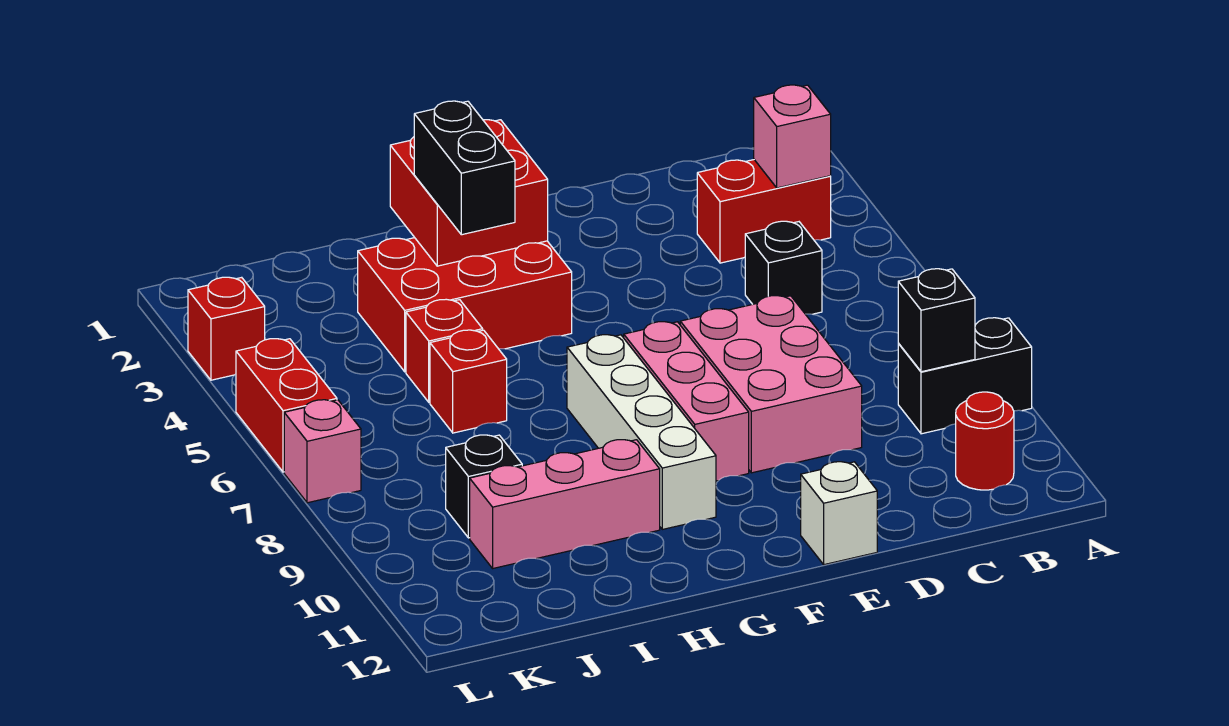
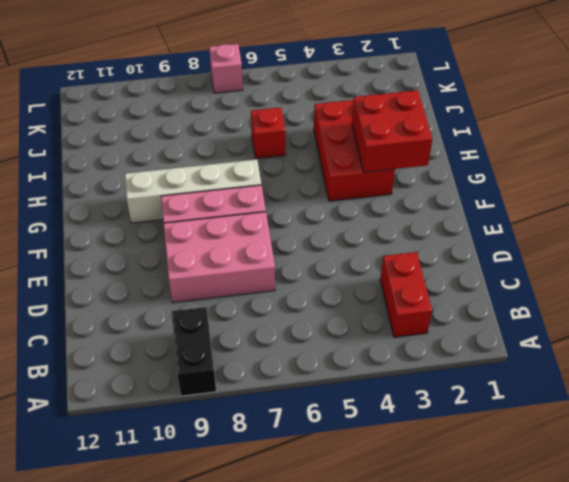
none -> red 1x1 round brick [956,392,1014,490]
none -> black 1x1 brick [745,221,822,314]
none -> white 1x1 brick [801,462,877,565]

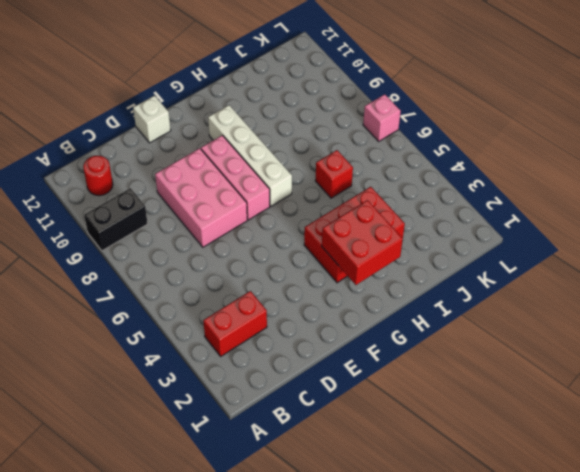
none -> black 1x1 brick [745,221,822,314]
none -> pink 1x3 brick [470,440,660,568]
none -> red 1x1 brick [406,299,483,402]

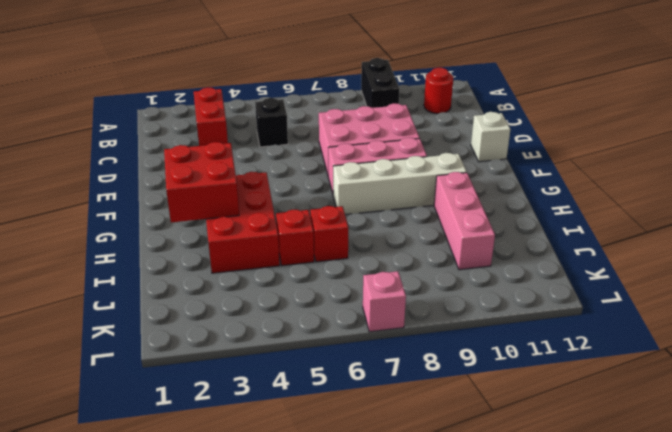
none -> black 1x1 brick [446,435,522,538]
none -> red 1x1 brick [188,277,265,380]
none -> red 1x2 brick [236,339,337,472]

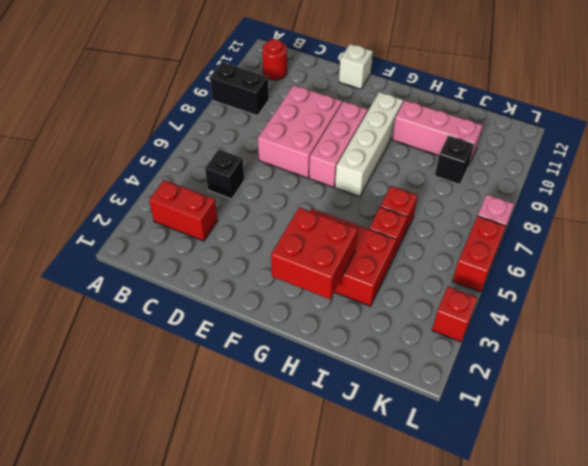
none -> pink 1x1 brick [754,85,831,188]
none -> black 1x1 brick [898,269,975,372]
none -> black 1x2 brick [414,101,515,235]

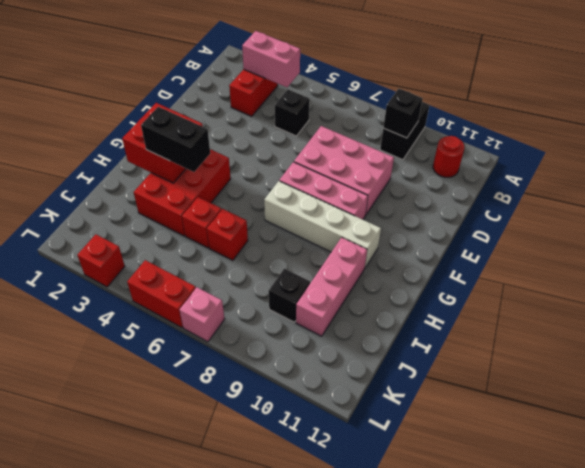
pink 1x2 brick [242,31,300,87] -> pink 1x1 brick [754,85,831,188]
none -> white 1x1 brick [801,462,877,565]

